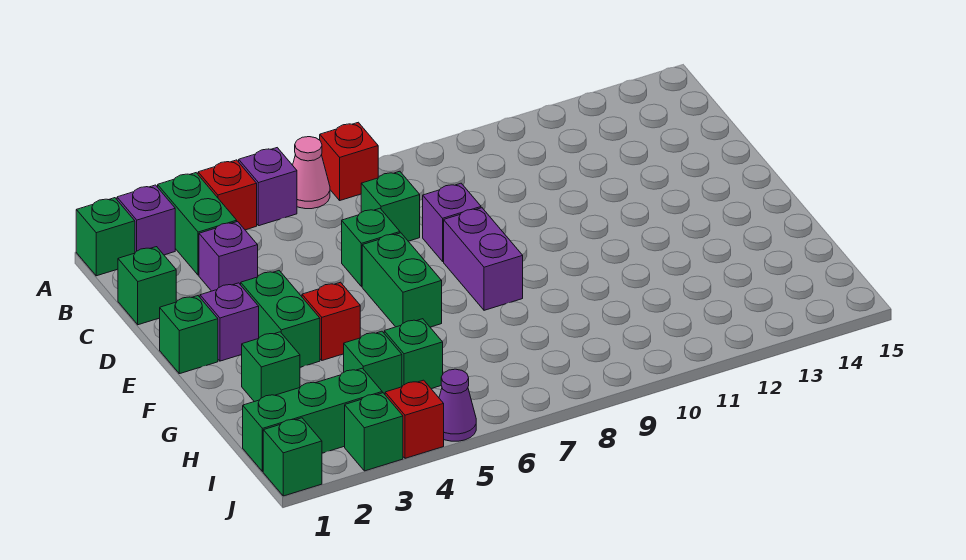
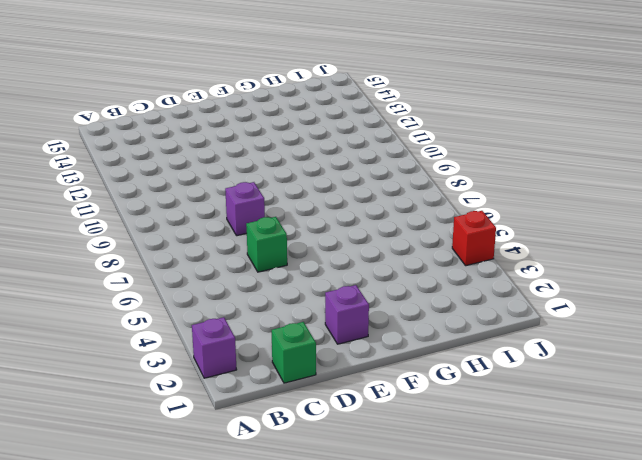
none -> green 1x1 brick [76,198,135,276]
none -> green 1x2 brick [158,173,237,275]
none -> red 1x1 brick [198,160,257,230]

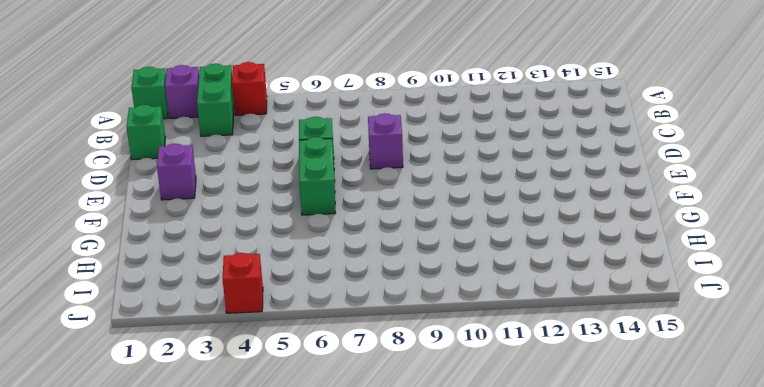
none -> purple 1x1 brick [239,148,297,226]
none -> pink 1x1 cone [293,137,330,209]
none -> red 1x1 brick [320,122,378,200]

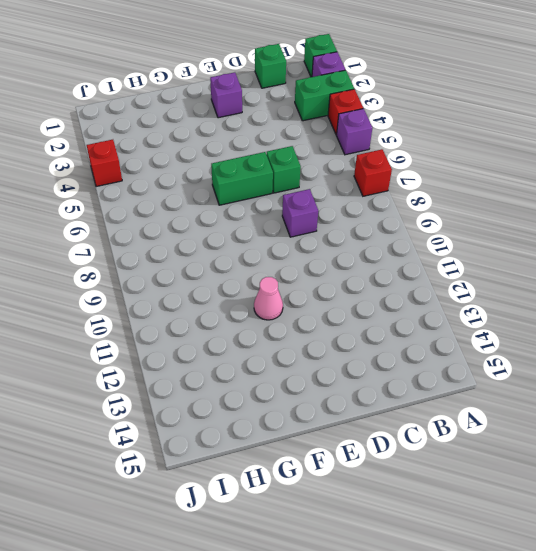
pink 1x1 cone [254,277,283,320] -> pink 1x1 cone moved to [293,137,330,209]
none -> purple 1x1 brick [199,222,258,291]
none -> green 1x1 brick [361,171,420,241]
none -> green 1x1 brick [160,296,218,374]

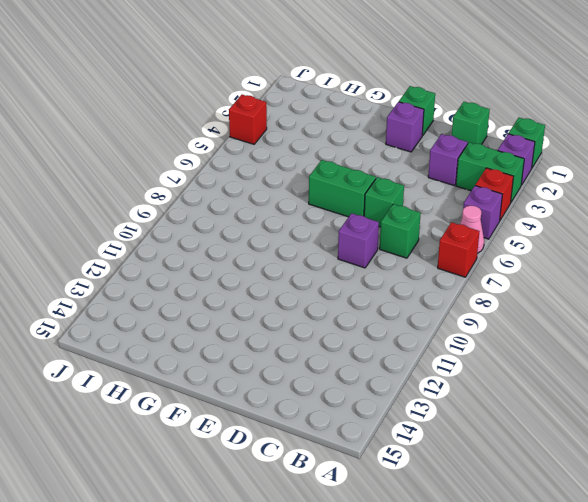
none -> green 1x2 brick [241,271,320,367]
none -> purple 1x2 brick [444,208,523,310]
none -> red 1x1 brick [302,282,360,360]

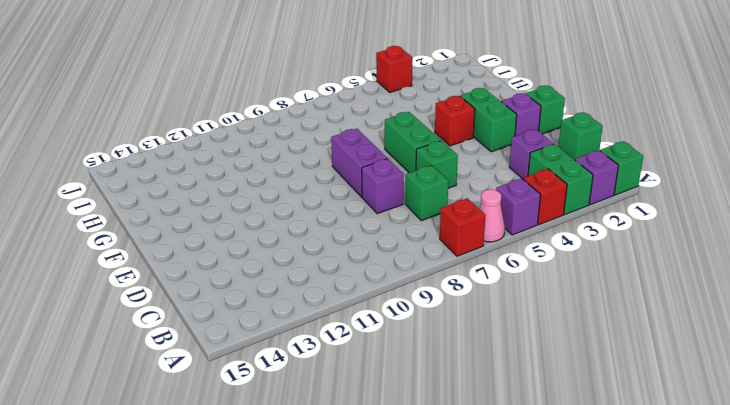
none -> green 1x1 brick [242,332,300,402]
none -> green 1x1 brick [344,331,402,394]
none -> green 1x1 brick [384,319,443,389]

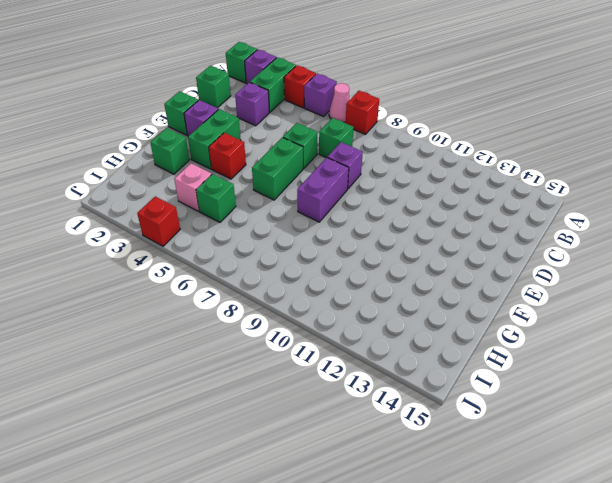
pink 1x1 brick [174,163,212,211] -> green 1x1 brick [344,331,402,394]
none -> green 1x3 brick [243,368,382,472]
none -> green 1x1 brick [263,418,322,496]
none -> green 1x1 brick [345,393,403,471]

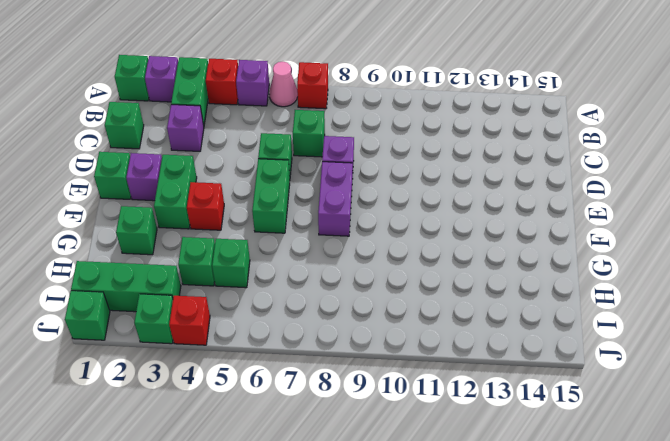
none -> purple 1x1 cone [439,369,476,441]

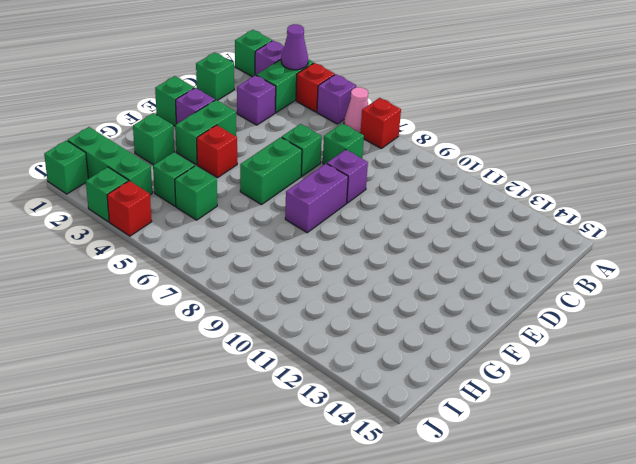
purple 1x1 cone [281,24,308,70] -> purple 1x1 cone moved to [439,369,476,441]

